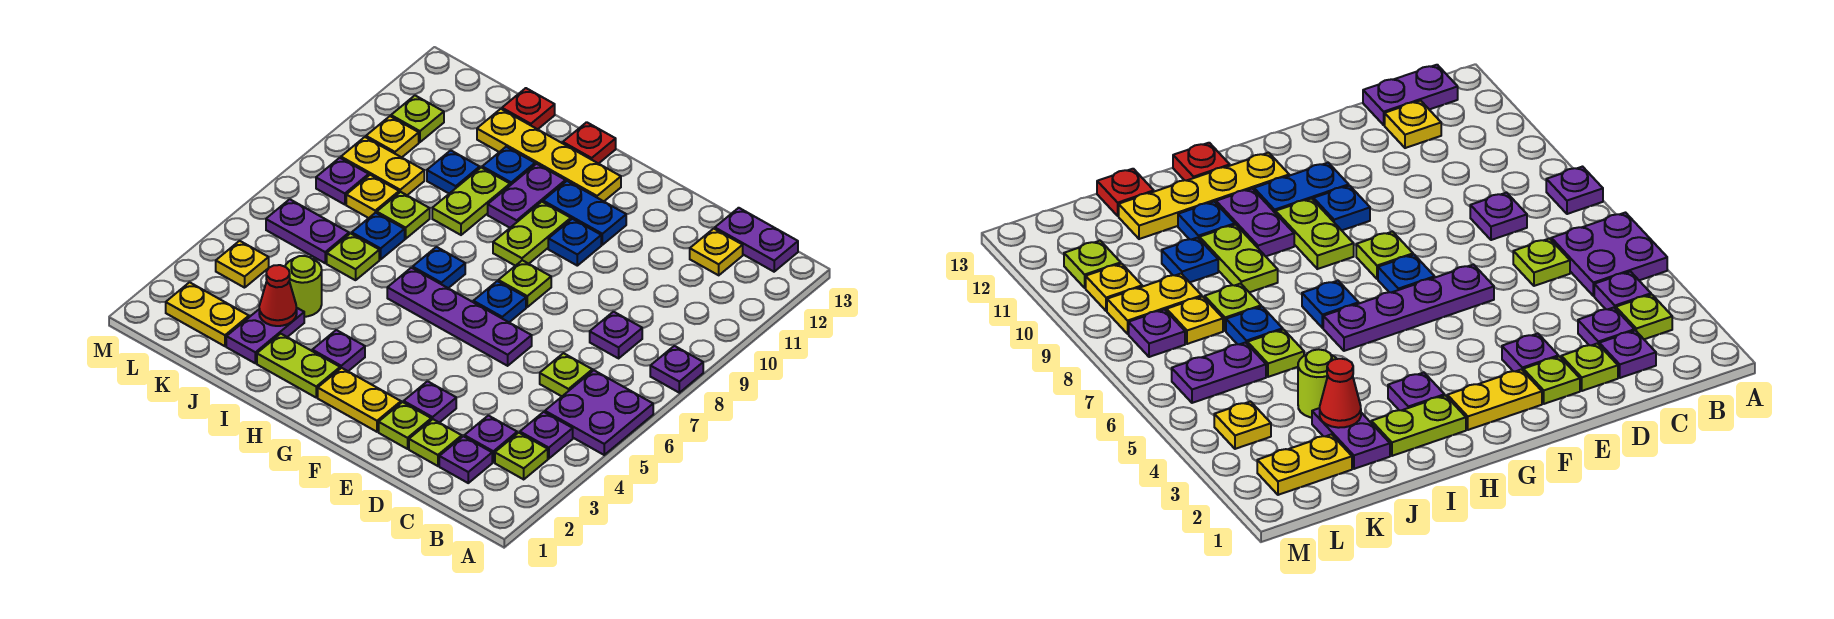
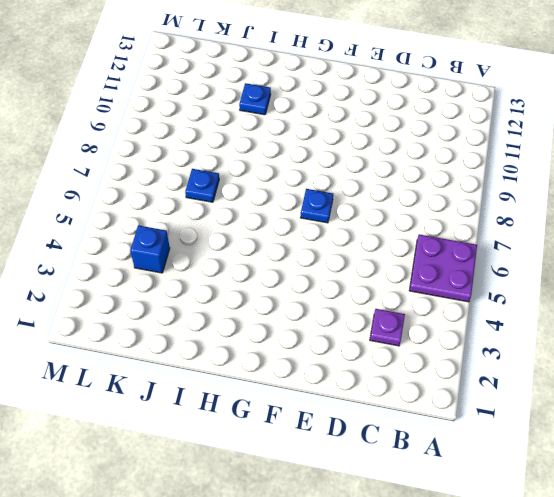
blue 1x1 brick [130,225,170,273] -> none
none -> purple 1x1 plate [650,346,703,393]
none -> lime 1x1 plate [495,433,548,479]
none -> purple 1x1 plate [520,412,573,459]
none -> purple 1x2 plate [715,208,798,272]

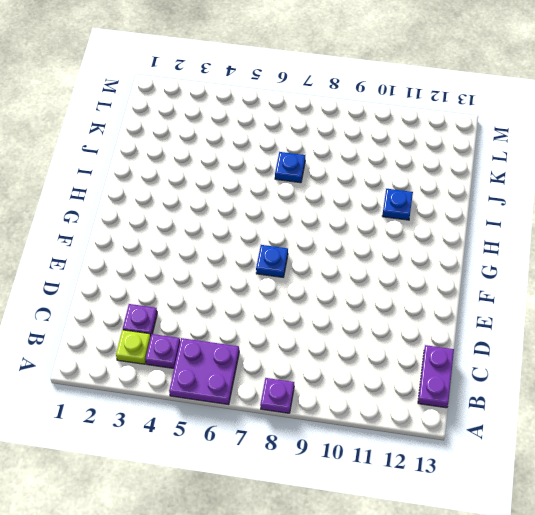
none -> purple 1x1 plate [439,436,492,483]
none -> lime 1x1 plate [540,353,592,396]
none -> purple 1x1 plate [590,312,642,358]
none -> yellow 1x1 plate [690,229,743,275]

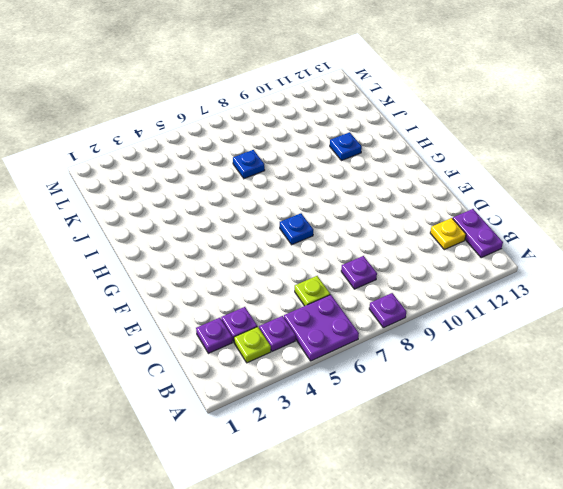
none -> lime 1x1 plate [409,419,462,466]
none -> lime 1x1 plate [379,402,431,449]
none -> purple 1x1 plate [404,381,456,423]
none -> purple 1x4 plate [387,268,532,366]

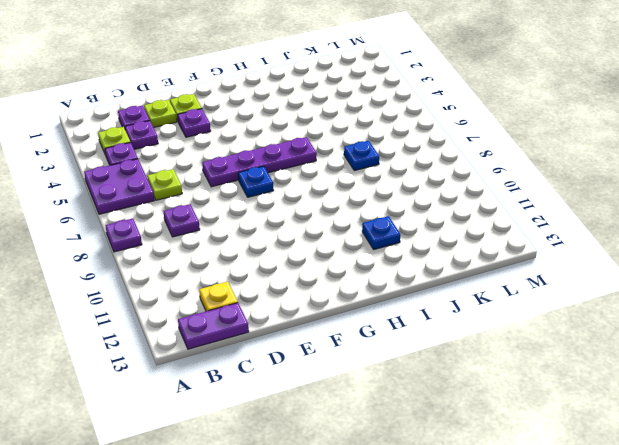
none -> yellow 1x2 plate [318,368,401,432]
none -> lime 1x1 plate [498,260,551,307]
none -> blue 1x1 plate [548,219,601,266]
none -> blue 1x2 plate [543,181,626,245]

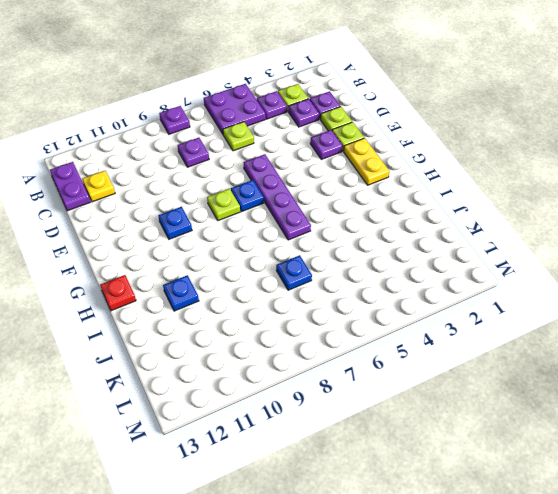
none -> blue 1x2 plate [543,181,626,245]
none -> lime 1x2 plate [493,202,571,266]
none -> yellow 1x4 plate [477,109,621,201]
none -> lime 1x2 plate [257,334,340,397]

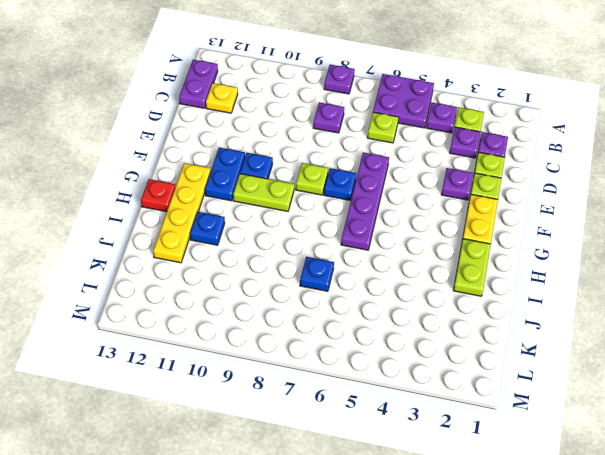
none -> purple 1x1 plate [312,330,365,371]
none -> blue 1x1 plate [413,247,465,288]
none -> purple 1x2 plate [488,164,566,228]
none -> lime 1x2 plate [432,168,510,235]

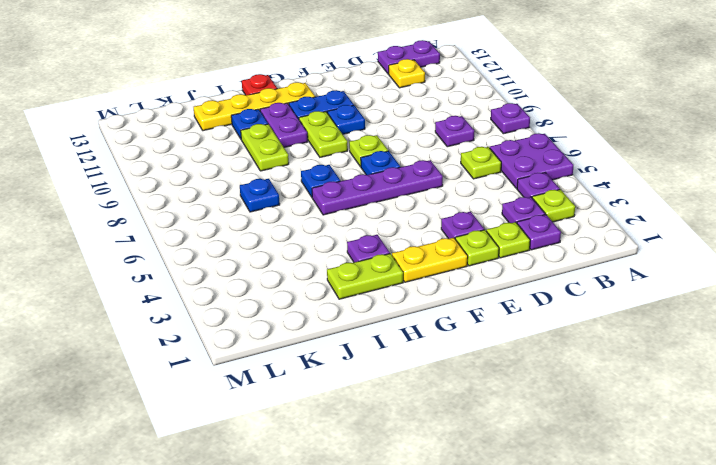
none -> purple 1x2 plate [226,308,304,363]
none -> lime 1x1 round brick [285,256,322,317]
none -> lime 1x1 plate [327,233,379,280]
none -> lime 1x1 plate [377,192,430,239]

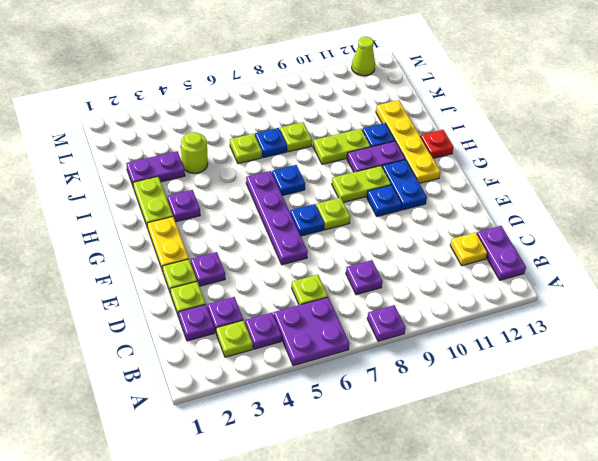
lime 1x1 cone [352,37,375,76] -> none
none -> blue 1x1 plate [427,150,480,194]
none -> red 1x1 plate [502,88,555,129]
none -> yellow 1x2 plate [166,282,249,346]
none -> purple 1x2 plate [266,199,349,263]

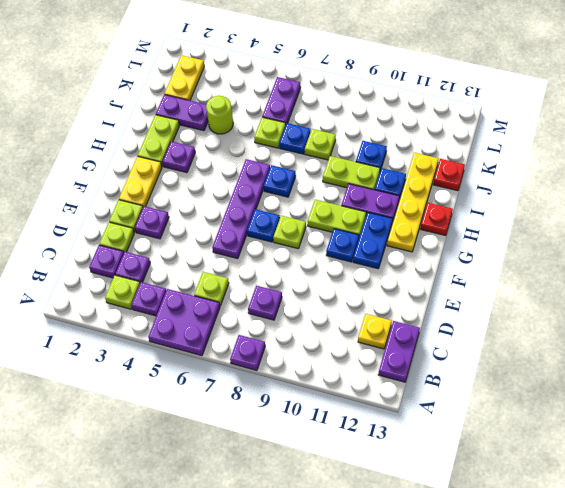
none -> yellow 1x1 plate [346,175,399,218]
none -> yellow 1x2 plate [341,137,424,195]
none -> yellow 1x1 plate [216,241,269,288]
none -> purple 1x1 plate [316,158,369,205]

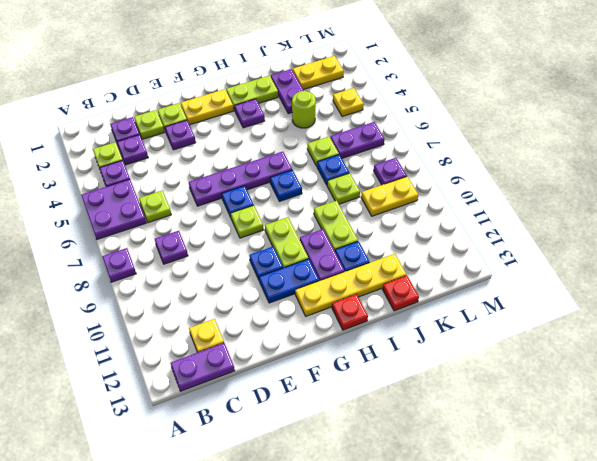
none -> blue 1x1 plate [427,150,480,194]
none -> yellow 1x1 plate [346,175,399,218]
none -> yellow 1x1 plate [366,116,419,157]
none -> lime 1x1 plate [391,96,444,142]

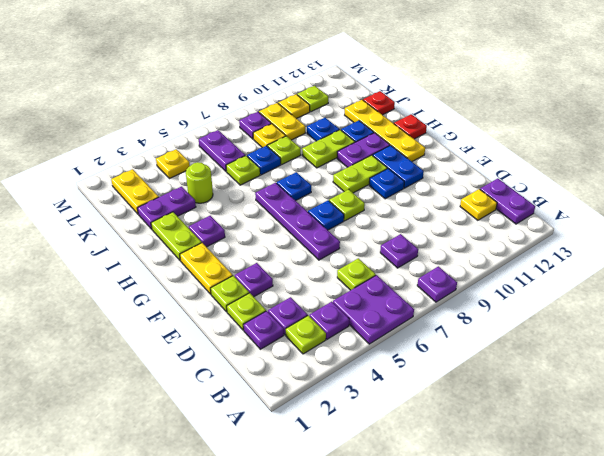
none -> red 1x1 cone [259,265,297,326]

